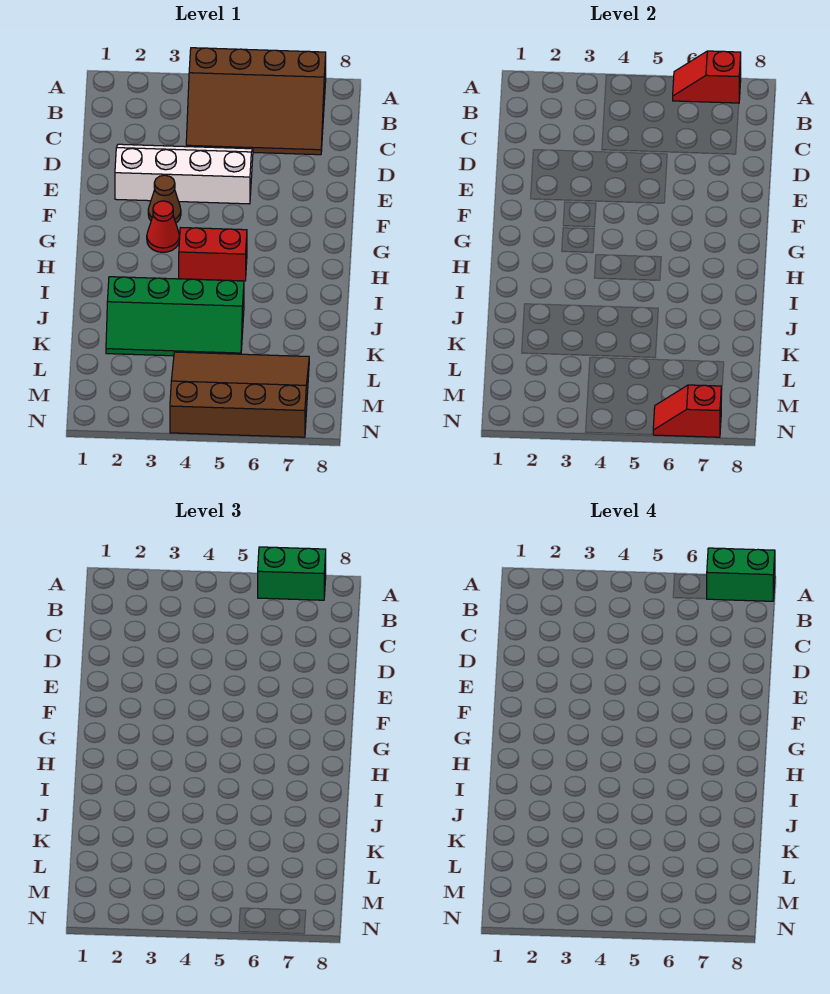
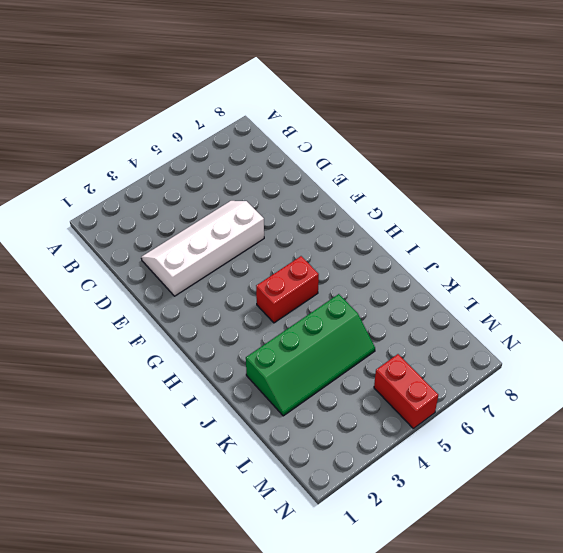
red 1x2 brick [374,354,438,428] -> brown 3x4 slope [170,352,309,437]
none -> brown 3x4 slope [186,48,326,155]
none -> brown 1x1 cone [148,175,181,223]

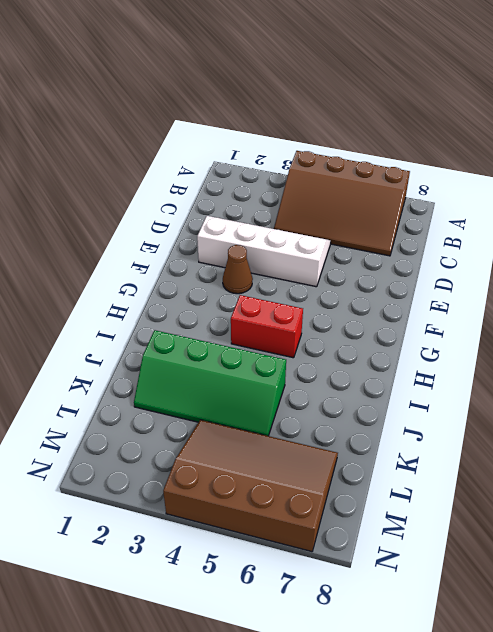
none -> red 1x1 cone [147,201,179,252]
none -> red 1x2 slope [673,51,741,103]

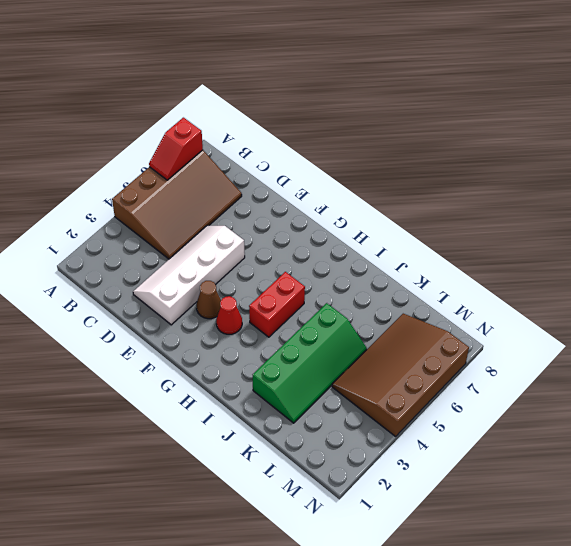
none -> red 1x2 slope [653,385,721,437]
none -> green 1x2 brick [258,547,326,600]

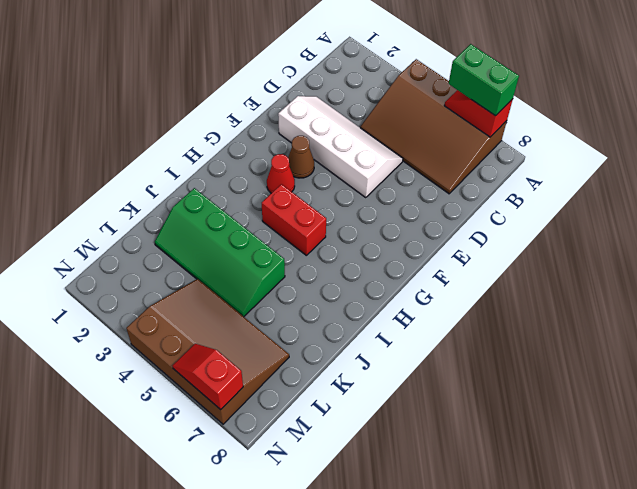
none -> green 1x2 brick [707,548,775,601]

